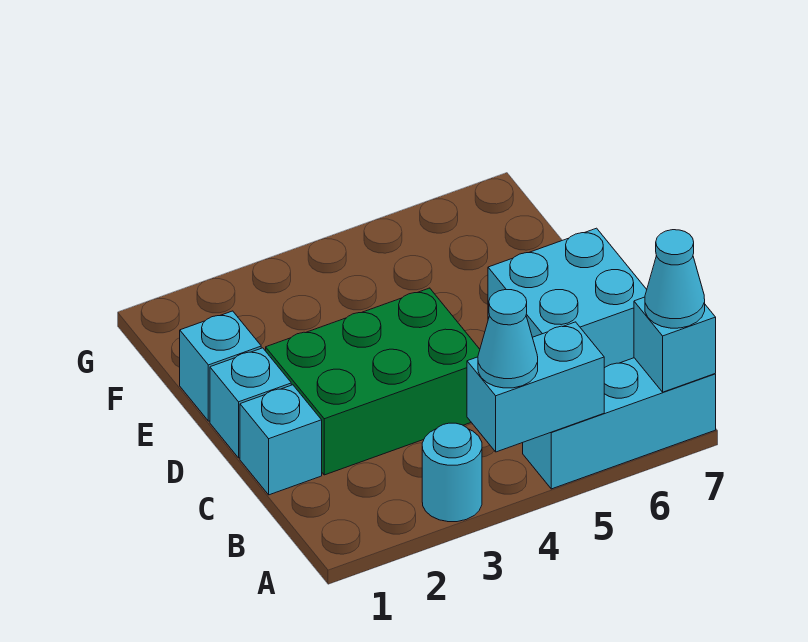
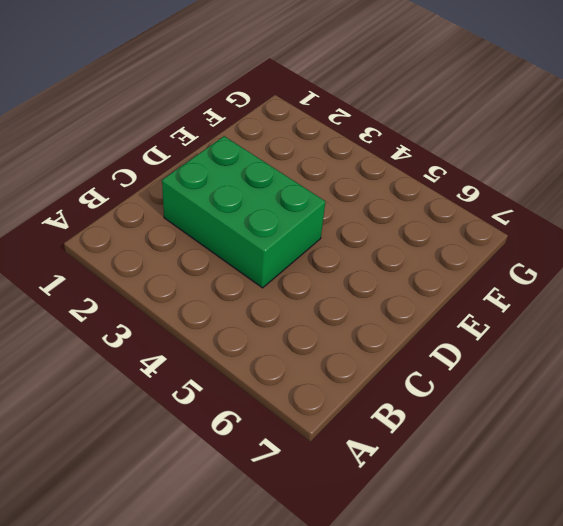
none -> cyan 1x1 round brick [422,423,482,522]
none -> cyan 1x3 brick [523,358,716,489]

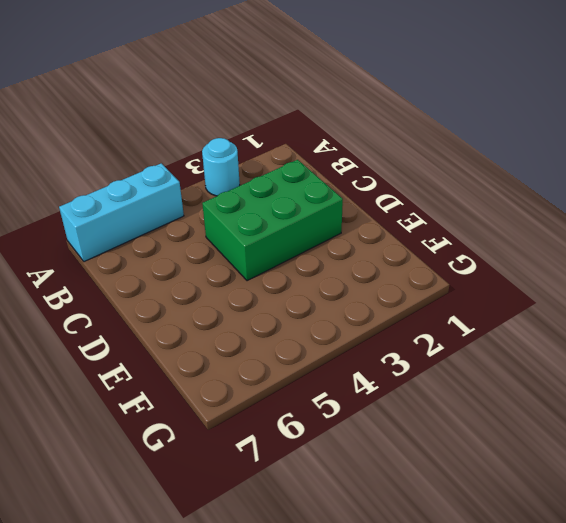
none -> cyan 1x1 brick [240,385,322,495]
none -> cyan 2x2 brick [488,228,647,368]

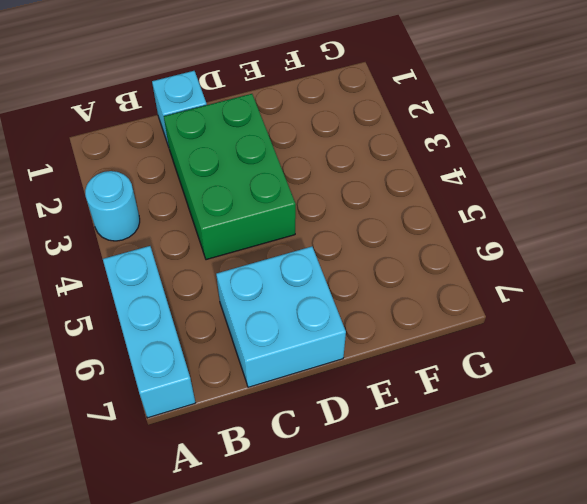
none -> cyan 1x1 brick [210,348,291,458]
none -> cyan 1x1 brick [180,311,261,421]

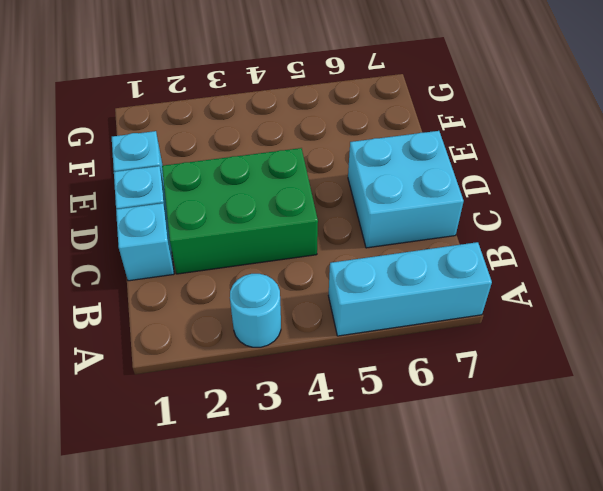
none -> cyan 1x2 brick [467,322,604,452]
none -> cyan 1x1 brick [634,297,716,392]

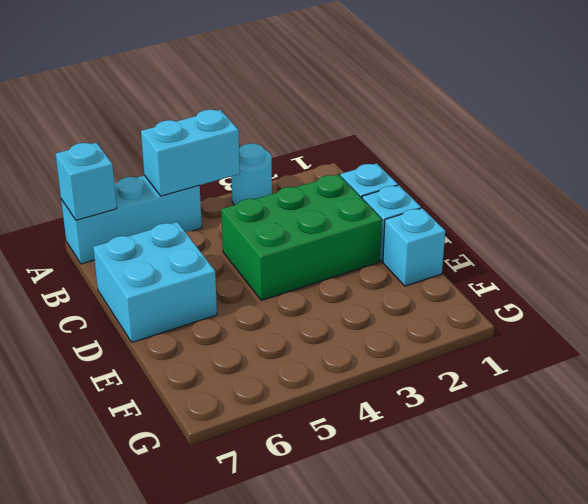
none -> cyan 1x1 cone [478,290,538,388]
none -> cyan 1x1 cone [645,230,705,328]

